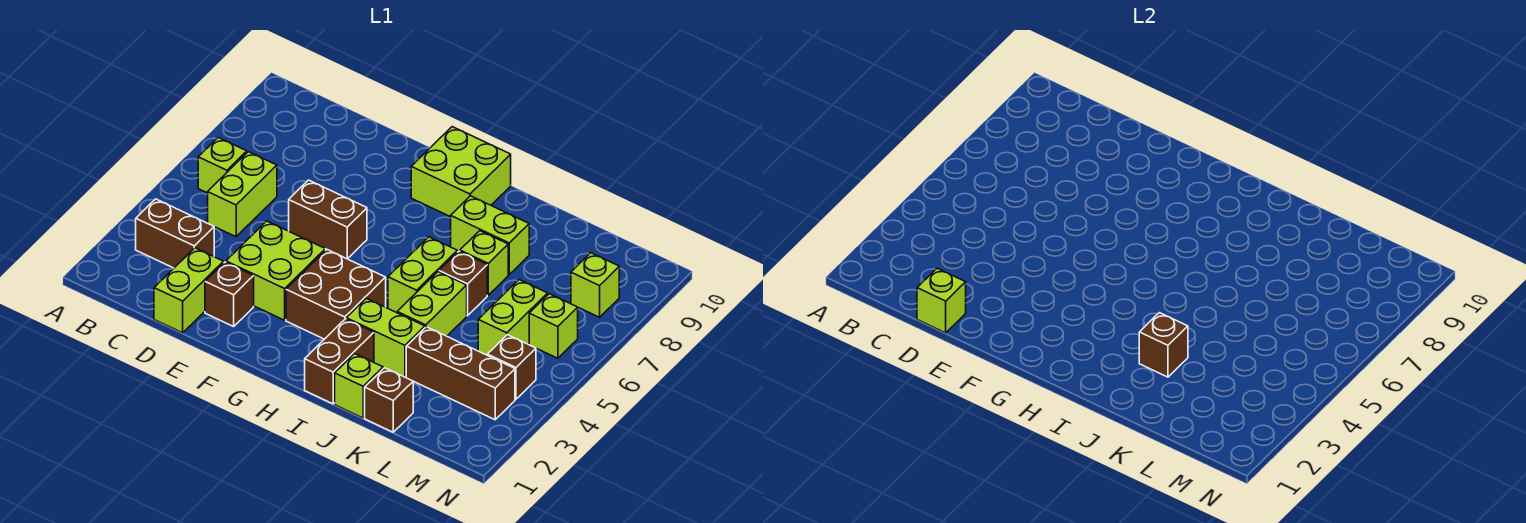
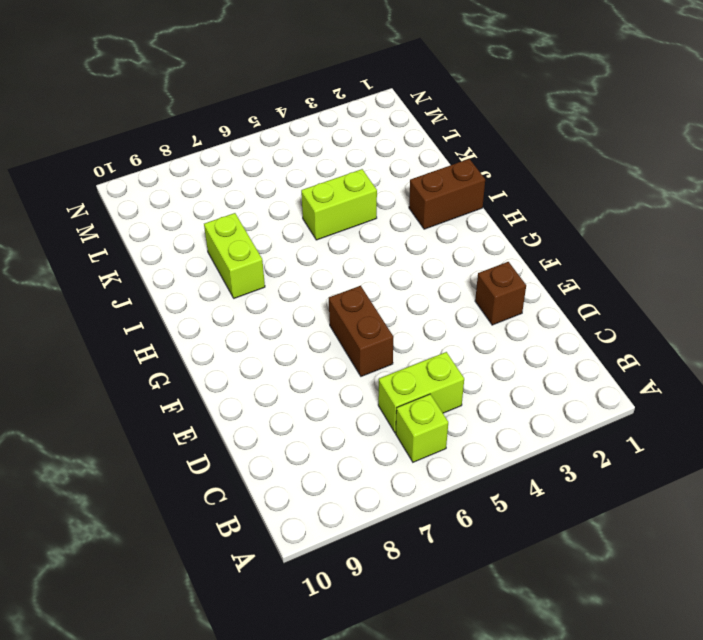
none -> brown 1x2 brick [136,199,214,268]
none -> lime 1x2 brick [154,248,224,333]
none -> lime 2x2 brick [226,221,325,320]

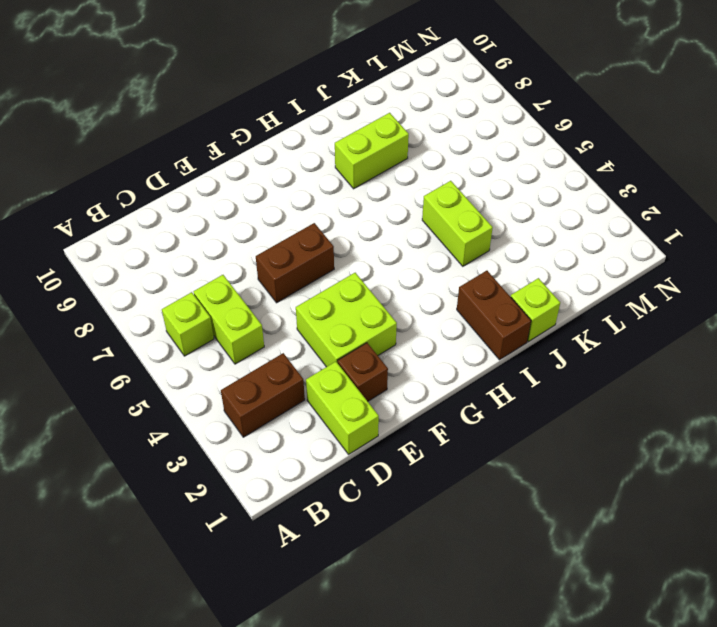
none -> brown 2x2 brick [286,250,386,339]
none -> lime 2x2 brick [411,127,511,217]
none -> lime 1x2 brick [346,298,425,377]

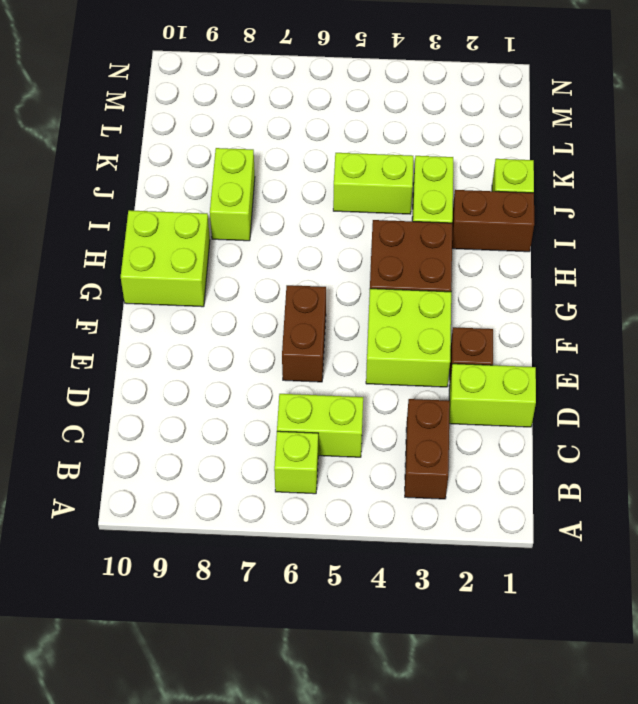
none -> lime 1x2 brick [388,237,457,313]
none -> brown 1x1 brick [439,251,487,316]
none -> lime 1x1 brick [460,231,508,295]

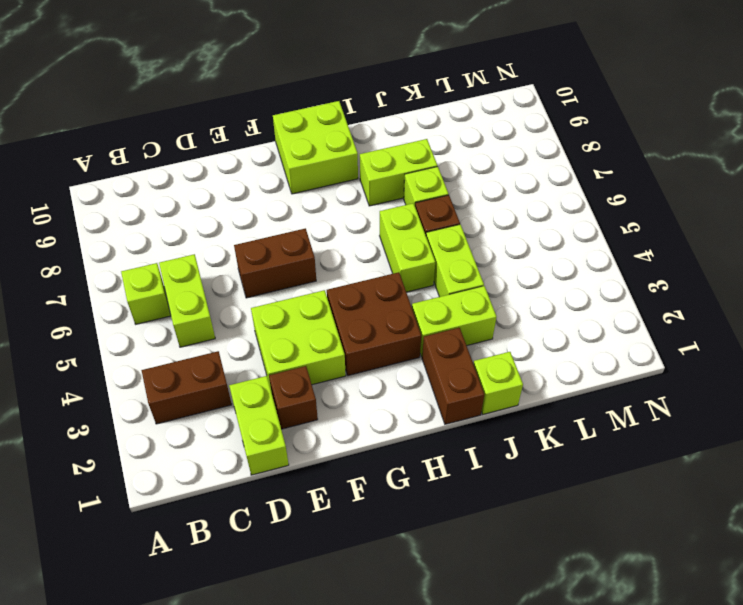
none -> brown 1x1 brick [365,368,413,432]
none -> brown 1x3 brick [406,327,515,420]
none -> lime 1x2 brick [478,280,548,355]

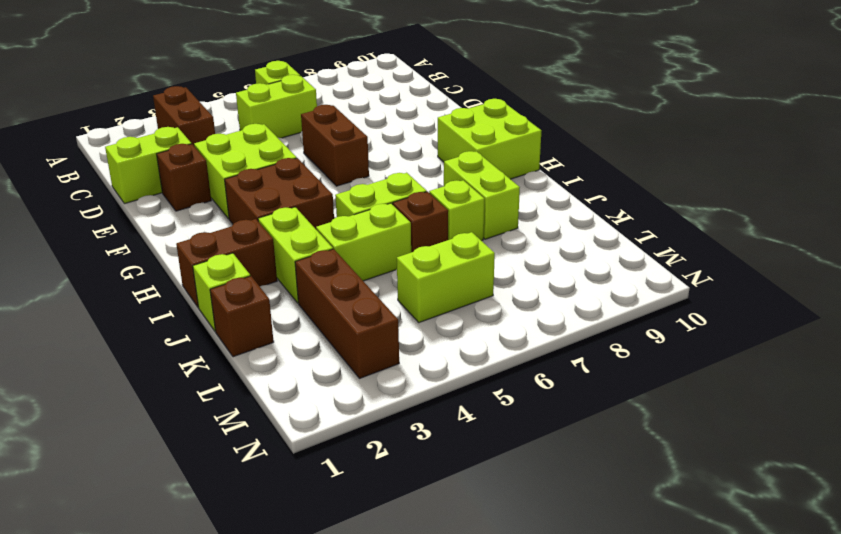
none -> brown 1x1 brick [488,335,536,399]
none -> lime 1x1 brick [529,294,578,358]
none -> lime 1x1 brick [571,253,619,317]

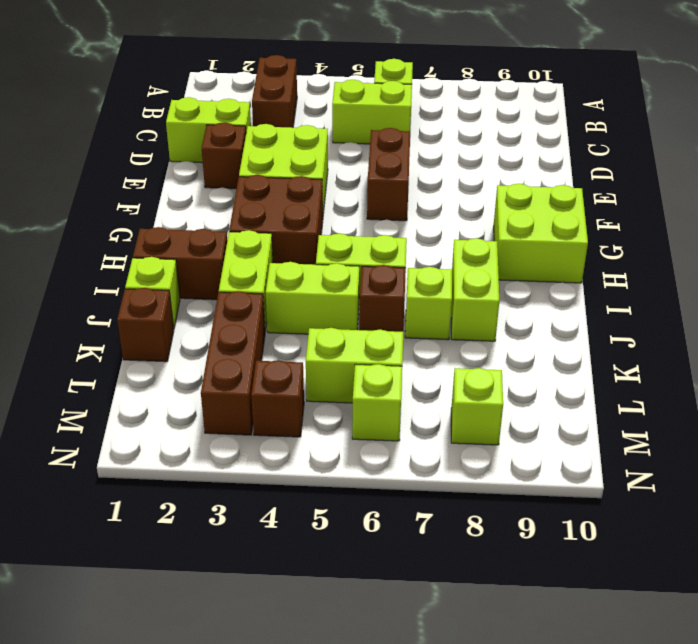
none -> lime 1x1 brick [917,268,966,333]
none -> brown 1x1 brick [1139,313,1188,377]

